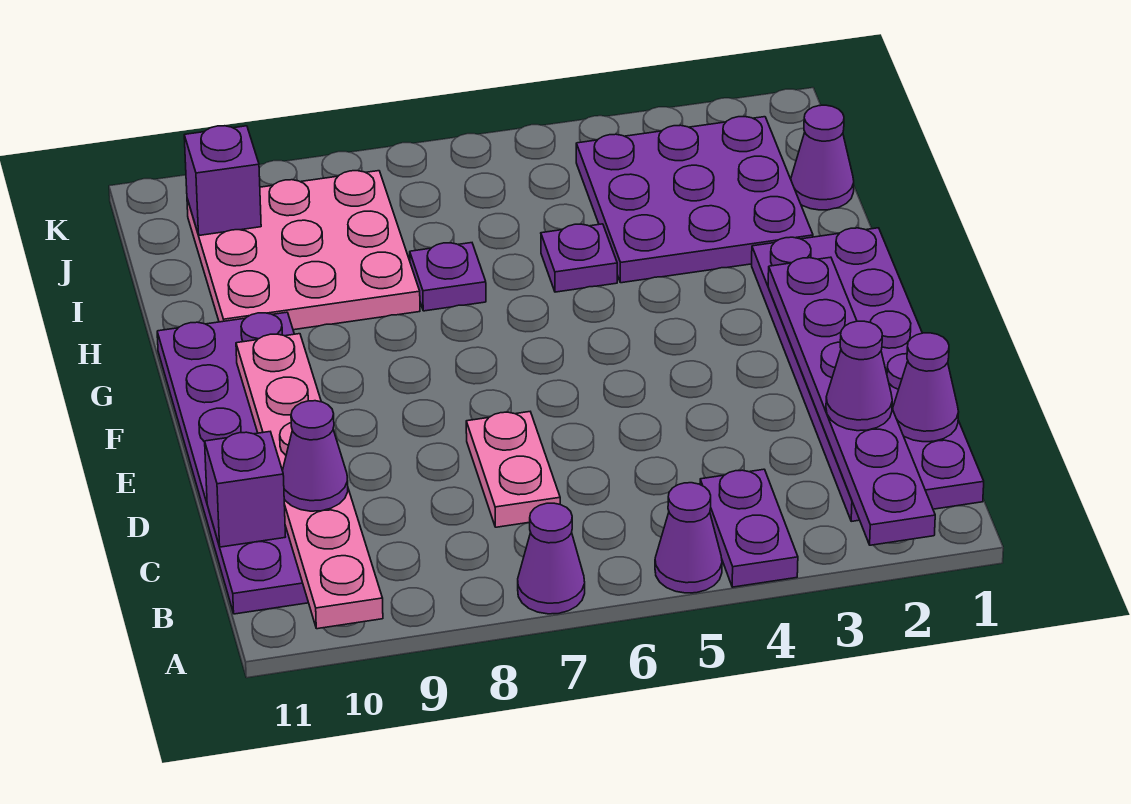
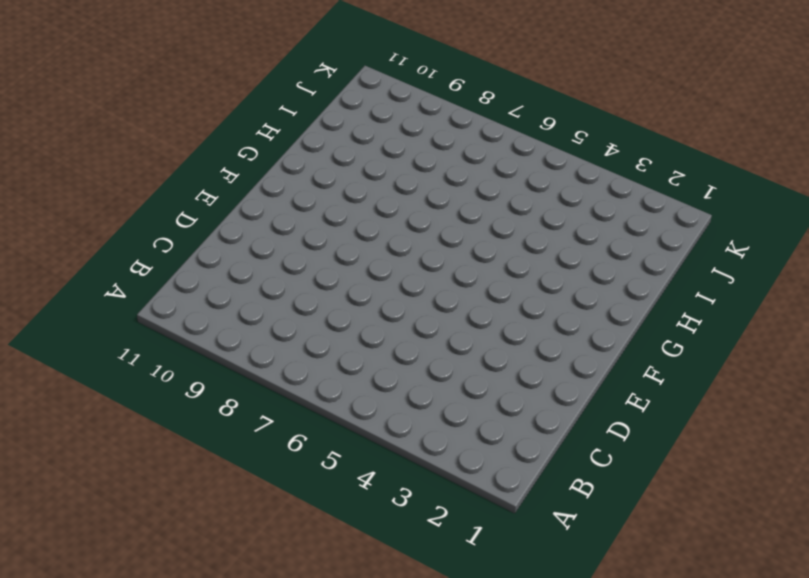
none -> purple 1x2 plate [700,469,798,587]
none -> purple 1x1 cone [655,483,722,593]
none -> purple 1x1 cone [518,503,585,614]

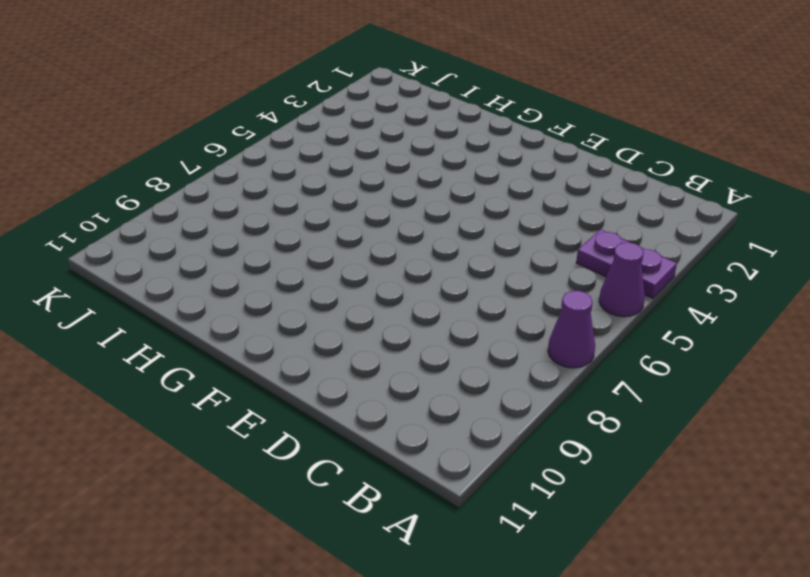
none -> purple 2x6 plate [752,228,984,521]
none -> purple 2x6 plate [157,312,308,614]
none -> pink 1x2 plate [466,412,560,527]

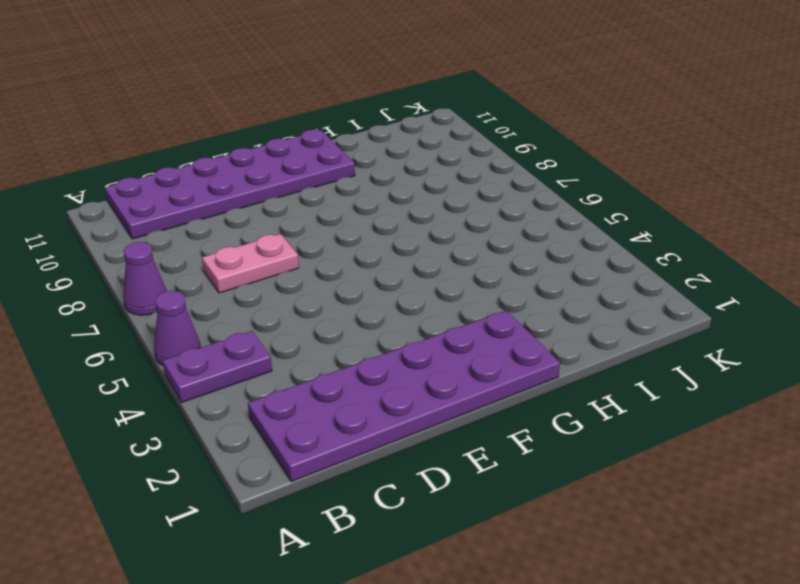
none -> purple 3x3 plate [576,117,813,283]
none -> purple 1x1 plate [541,224,617,292]
none -> purple 1x1 plate [410,243,486,311]

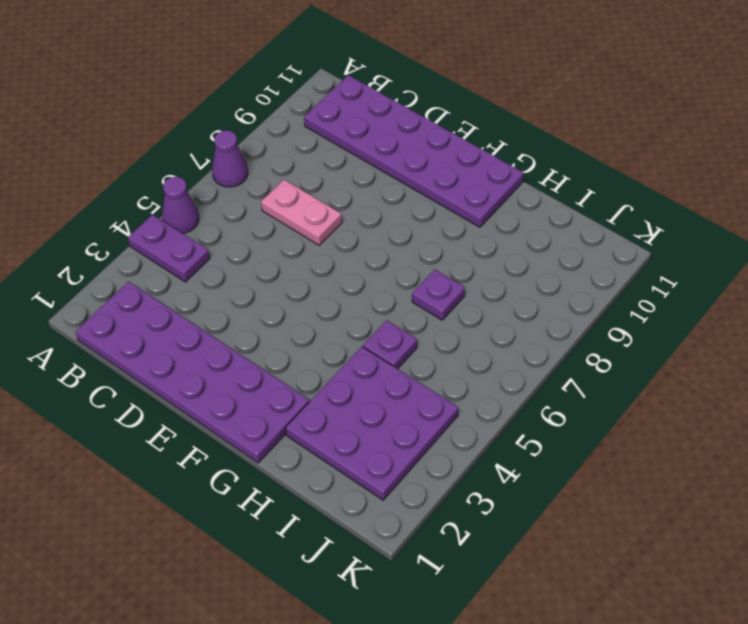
none -> pink 3x3 plate [187,171,420,330]
none -> purple 1x1 cone [791,105,854,210]
none -> purple 1x6 plate [768,257,935,545]

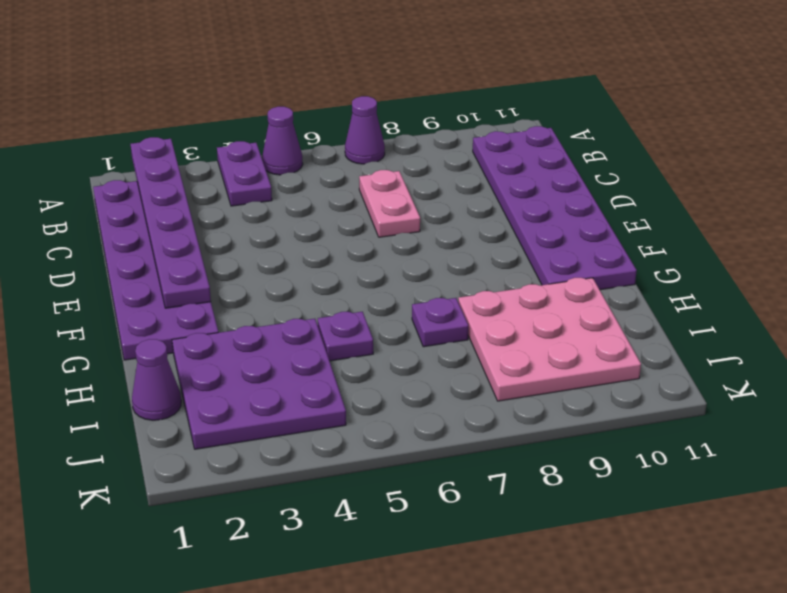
none -> pink 1x6 plate [236,334,383,629]
none -> purple 1x1 cone [893,333,959,442]
none -> purple 1x1 brick [205,432,285,547]

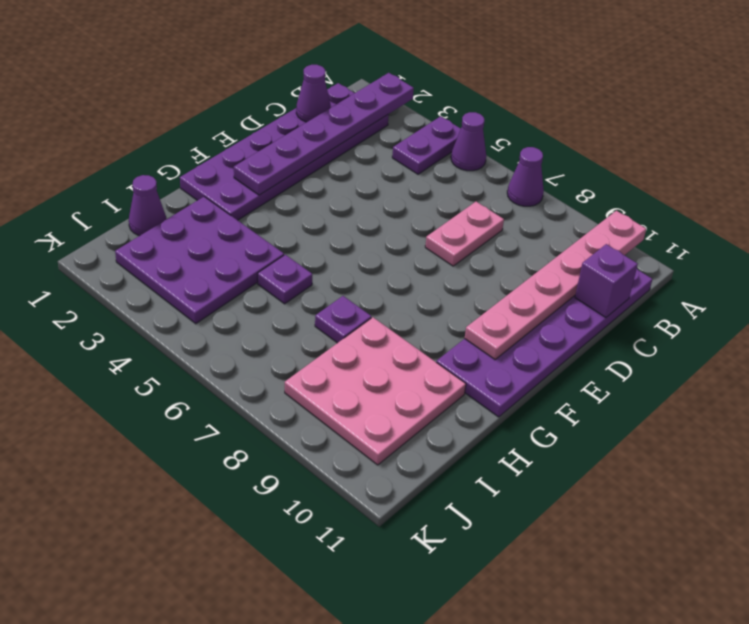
none -> purple 1x1 brick [184,126,261,235]
none -> purple 1x1 cone [826,321,892,431]
none -> purple 1x1 cone [282,401,348,511]

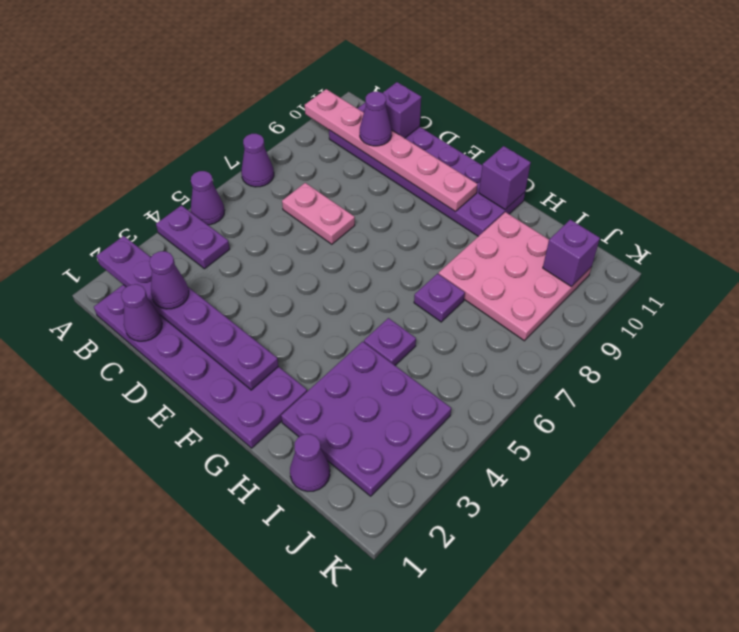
purple 1x1 brick [479,146,531,209] -> none

